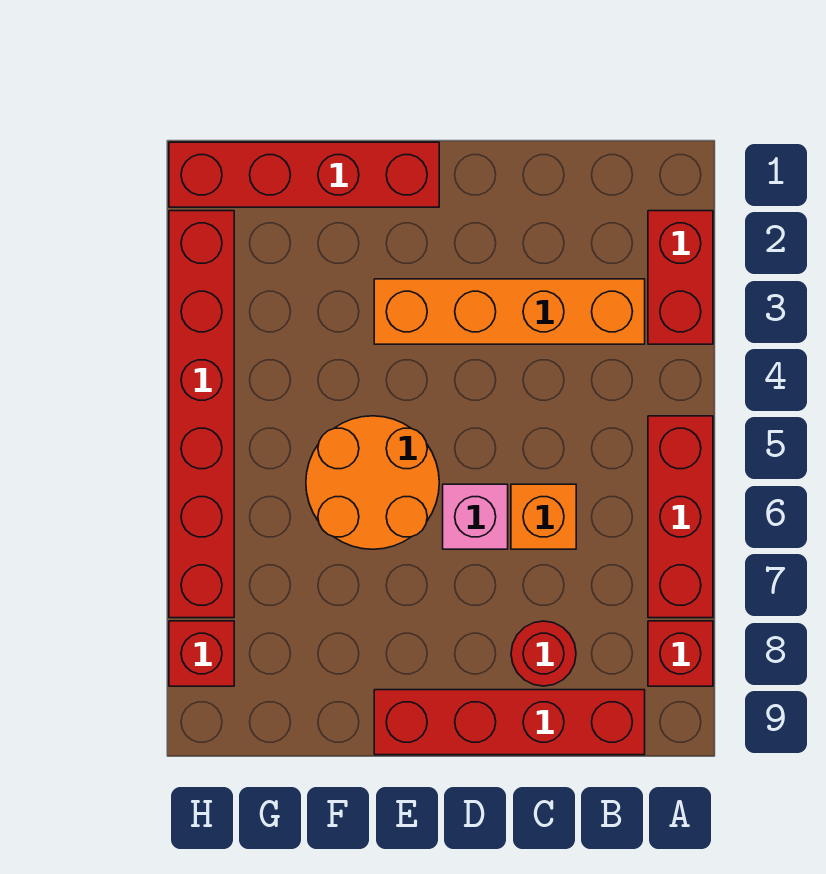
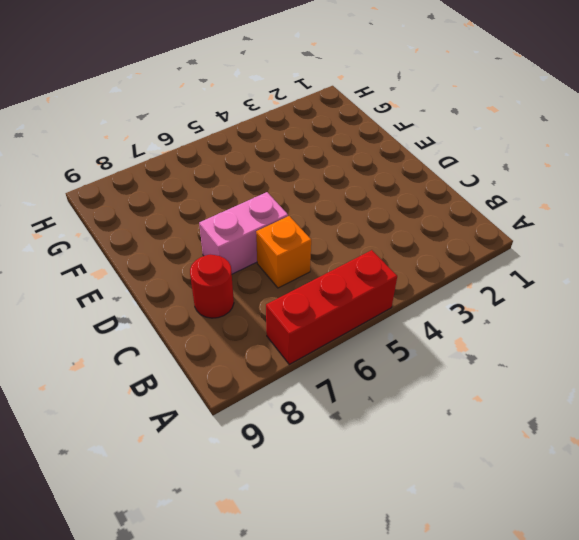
pink 1x2 brick [199,192,288,274] -> pink 1x1 brick [443,484,508,549]
none -> red 1x2 brick [648,211,713,344]
none -> red 1x1 brick [648,621,713,686]
none -> orange 1x4 brick [374,279,645,344]

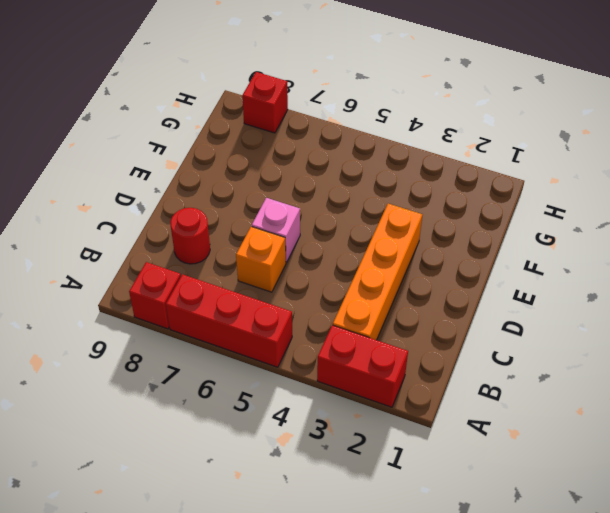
none -> red 1x4 brick [374,690,645,755]
none -> red 1x4 brick [169,142,439,207]
none -> orange 2x2 round brick [306,416,439,549]

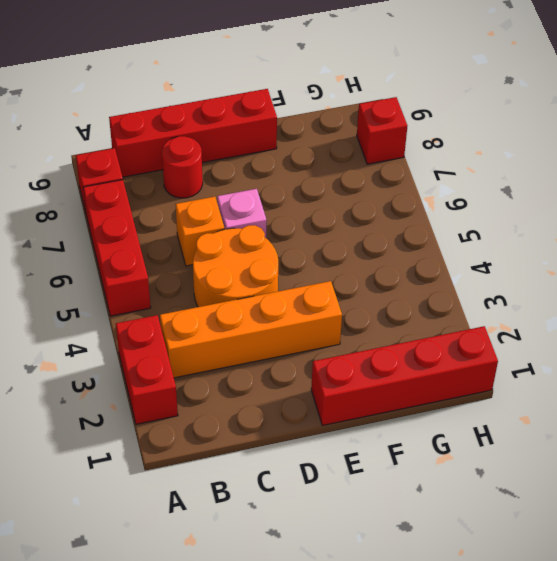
orange 2x2 round brick [193,225,278,307] -> orange 2x2 round brick moved to [306,416,439,549]
none -> red 1x6 brick [169,211,234,618]

